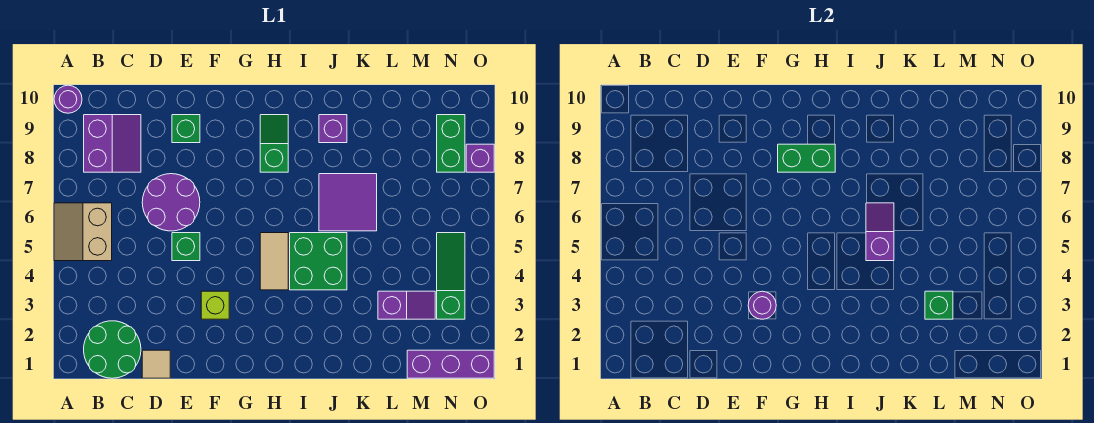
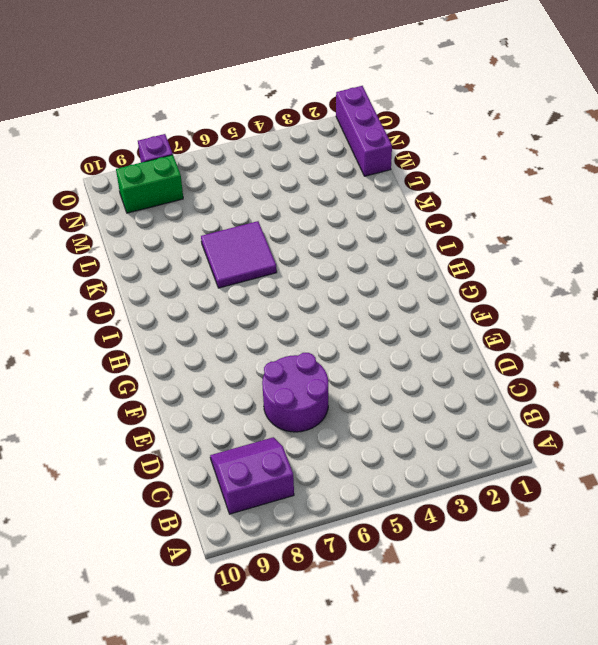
none -> tan 2x2 slope [54,203,112,261]
none -> purple 1x1 round brick [54,85,82,113]
none -> green 2x2 round brick [84,321,141,378]

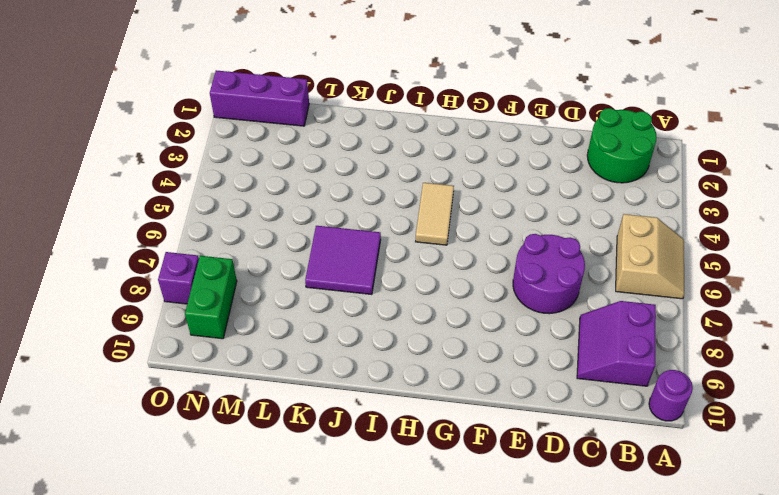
none -> tan 1x1 tile [142,350,170,378]
none -> green 1x1 brick [172,233,200,261]
none -> green 1x1 brick [172,115,200,143]

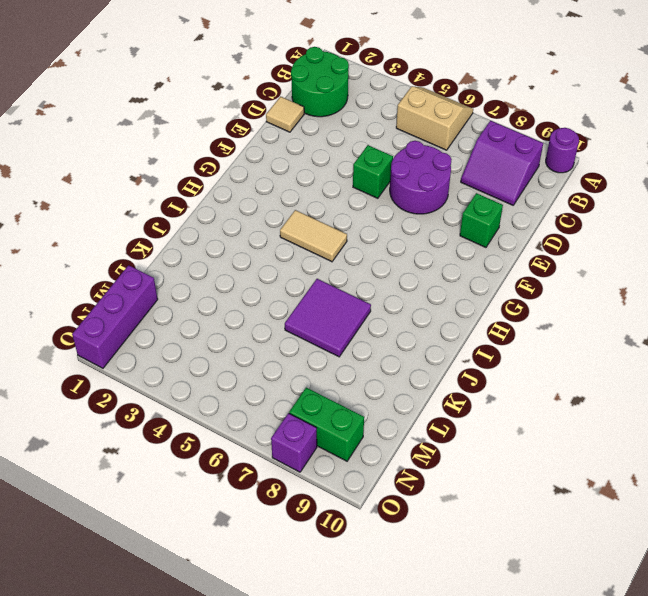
none -> lime 1x1 brick [201,291,229,319]
none -> green 1x2 slope [260,115,288,172]
none -> green 2x2 brick [290,233,347,290]

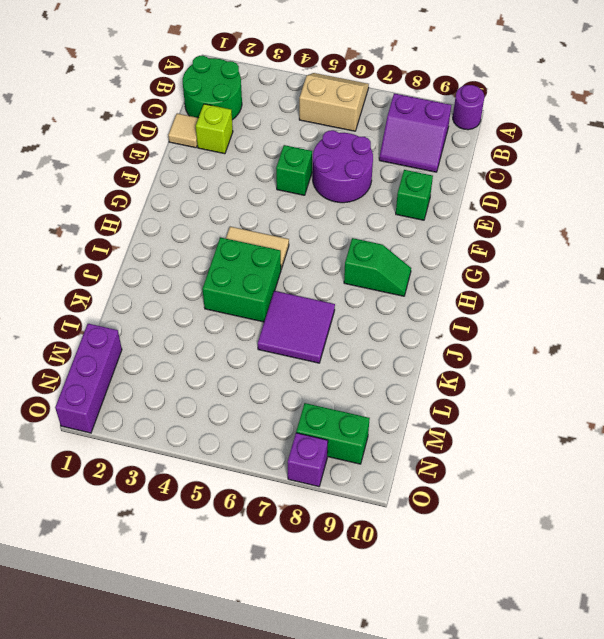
lime 1x1 brick [196,104,233,154] -> lime 1x1 brick moved to [201,291,229,319]
none -> purple 1x1 brick [319,115,347,143]
none -> purple 1x2 slope [378,291,435,319]
none -> green 1x3 slope [437,233,465,319]

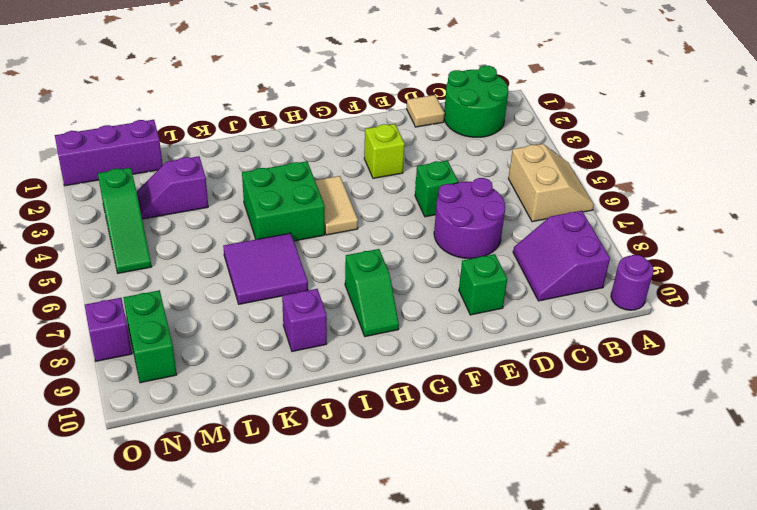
none -> purple 1x1 round brick [748,291,776,319]
none -> green 1x2 brick [778,144,835,172]
none -> purple 1x2 slope [866,203,894,261]

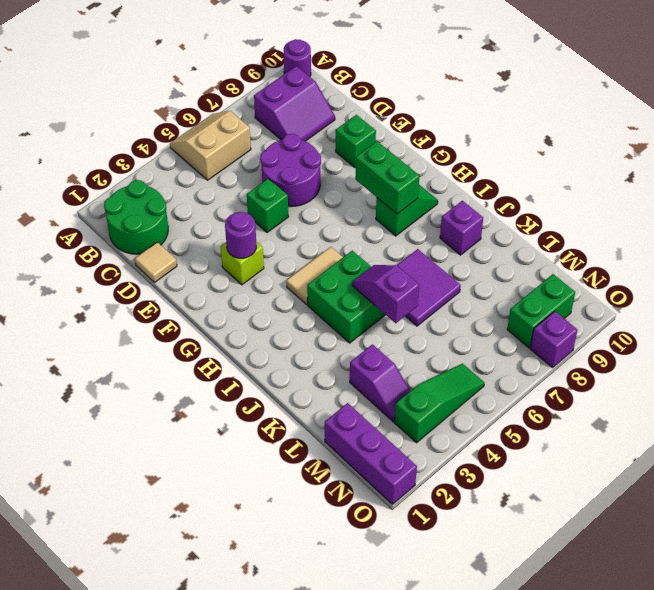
purple 1x2 slope [352,265,419,323] -> purple 1x2 slope turned to [866,203,894,261]
none -> green 1x1 brick [925,291,953,319]

